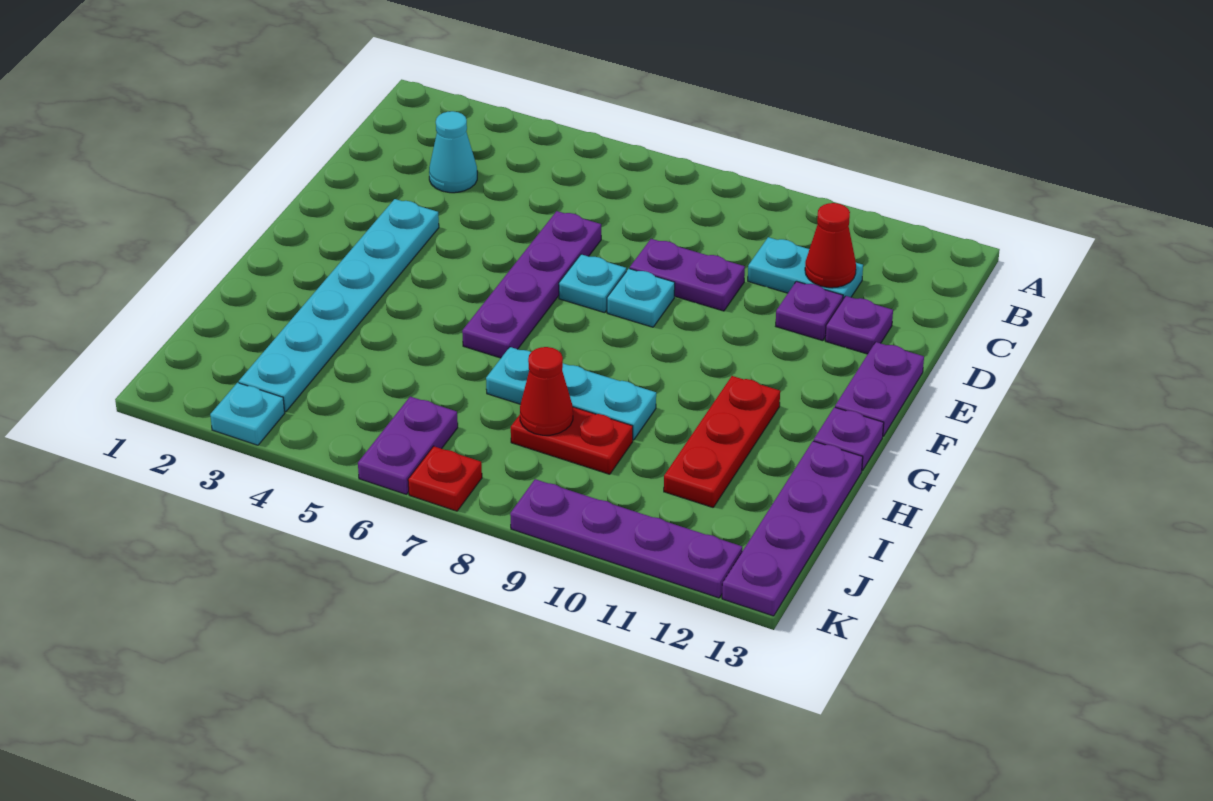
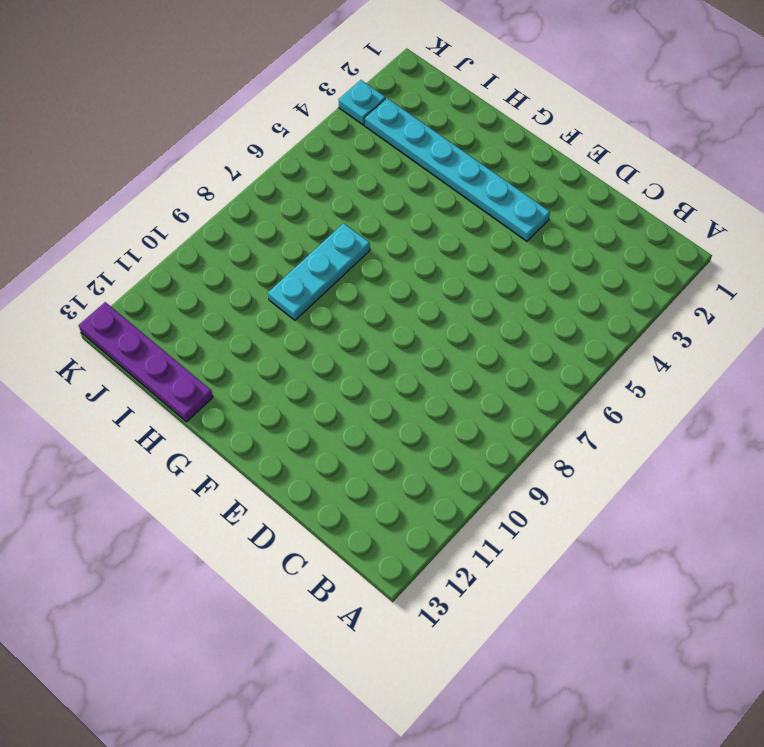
none -> cyan 1x1 cone [429,111,477,193]
none -> cyan 1x2 plate [748,237,863,299]
none -> purple 1x4 plate [462,211,601,358]

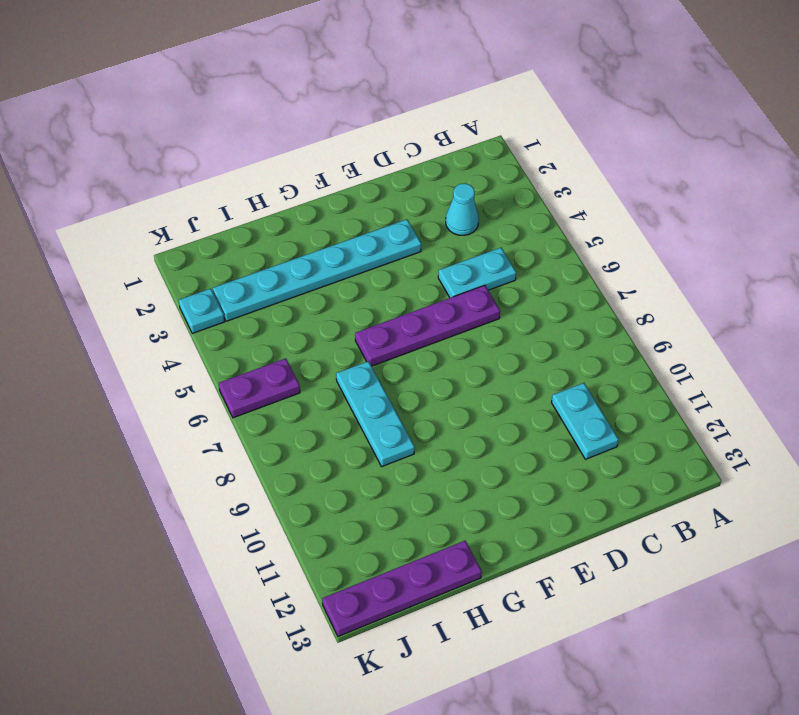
cyan 1x2 plate [438,248,516,298] -> none
none -> purple 1x2 plate [630,239,745,311]
none -> purple 1x1 plate [776,281,843,341]
none -> purple 1x1 plate [825,296,893,354]

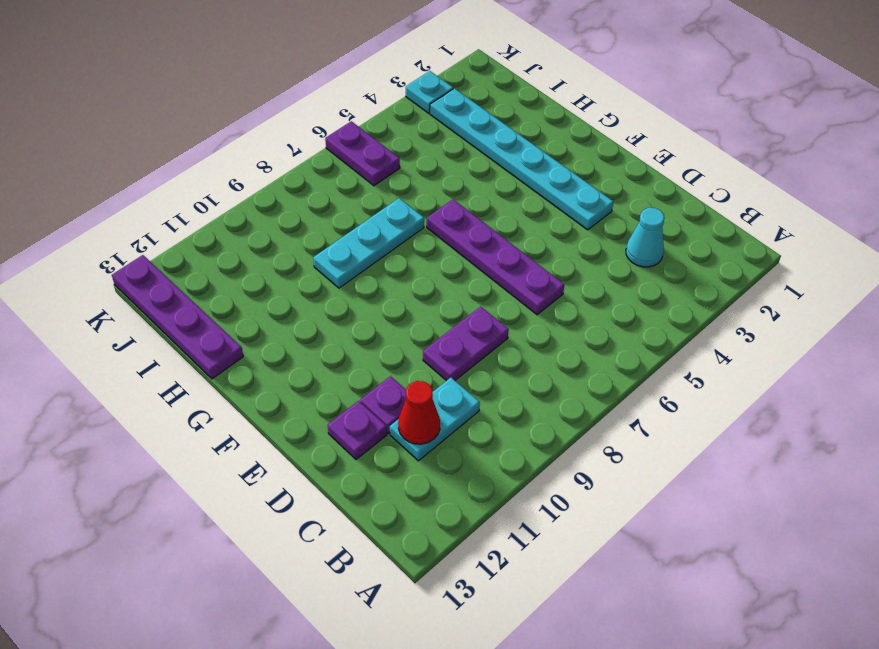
none -> cyan 1x1 plate [559,254,626,313]
none -> cyan 1x1 plate [607,269,675,327]
none -> purple 1x2 plate [835,342,924,436]

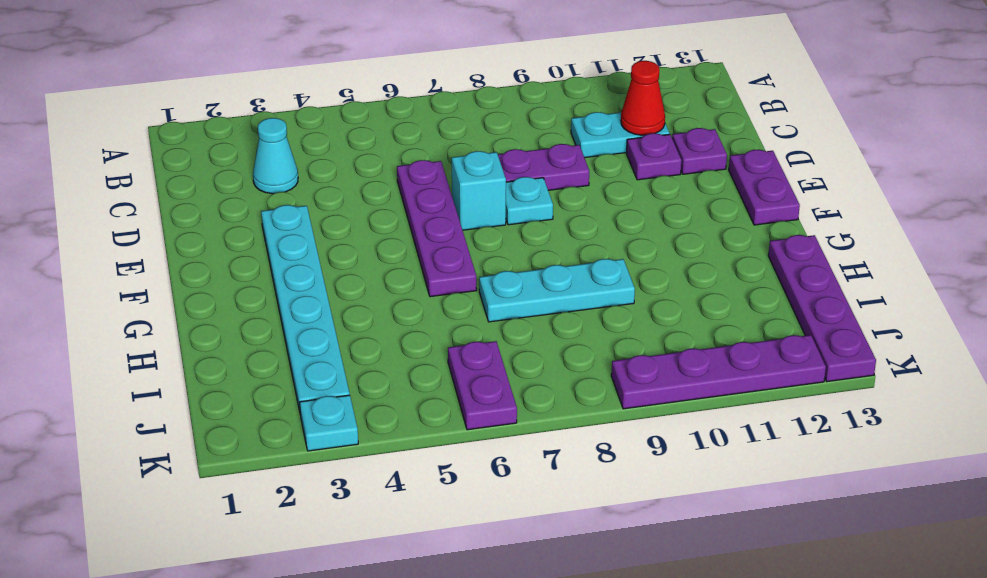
cyan 1x1 brick [452,151,506,230] -> cyan 1x1 plate [559,254,626,313]
none -> red 1x3 plate [664,376,780,507]
none -> purple 1x1 plate [814,407,884,471]
none -> red 1x2 plate [511,407,633,474]

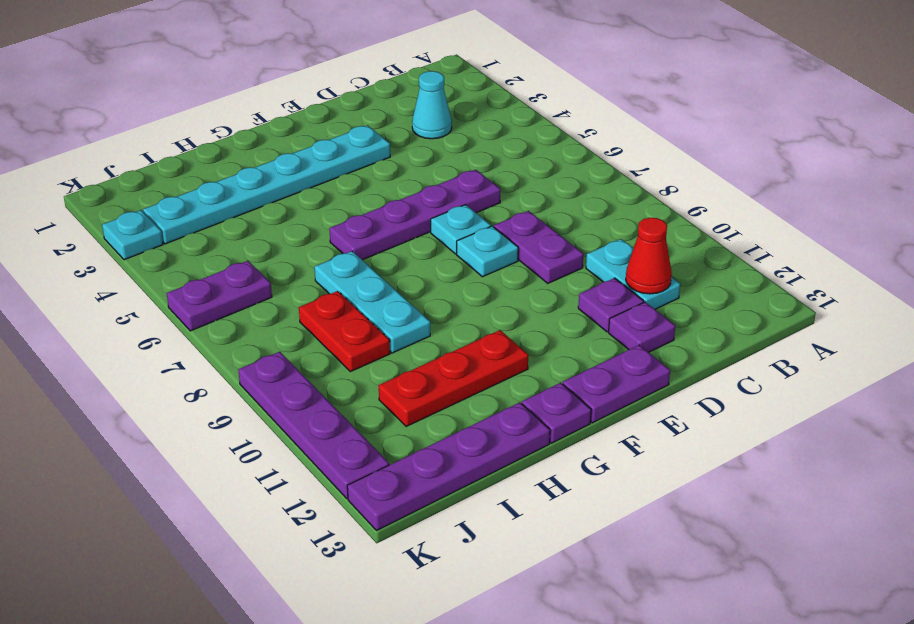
none -> red 1x1 plate [408,446,482,511]
none -> red 1x1 cone [520,347,573,435]

